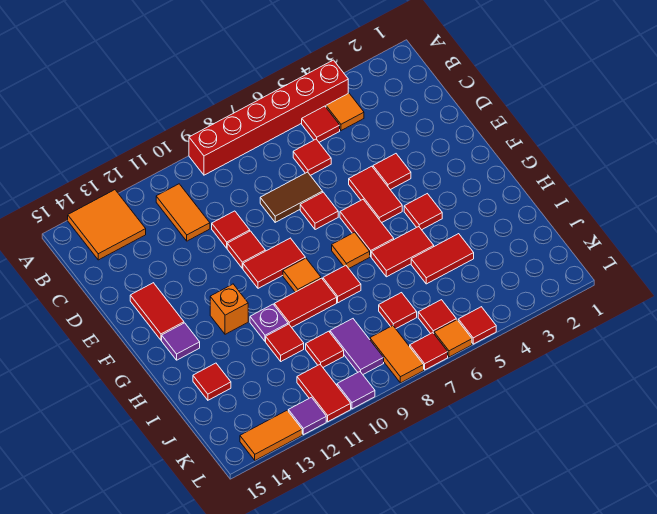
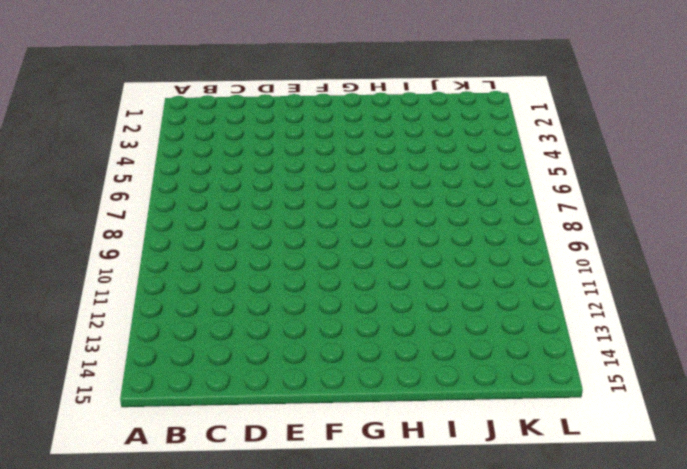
none -> red 1x6 brick [189,60,348,175]
none -> orange 2x2 tile [68,190,146,260]
none -> orange 1x1 tile [326,93,364,131]
none -> red 1x1 tile [302,106,340,142]

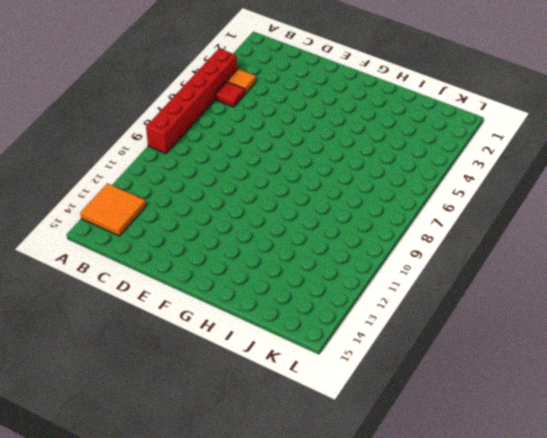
none -> orange 1x2 tile [156,184,210,241]
none -> red 1x1 tile [293,139,331,175]
none -> brown 1x2 tile [260,172,323,222]
none -> red 1x1 tile [212,211,250,248]

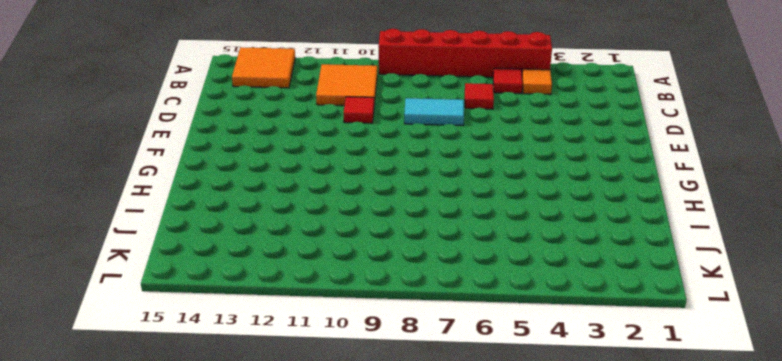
orange 2x2 tile [316,64,377,105] -> orange 1x2 tile [156,184,210,241]
cyan 1x2 tile [404,98,464,125] -> brown 1x2 tile [260,172,323,222]
none -> red 1x1 tile [373,154,411,190]
none -> red 1x2 tile [349,166,402,223]
none -> red 1x1 tile [300,192,338,230]
none -> red 1x1 tile [227,231,265,268]

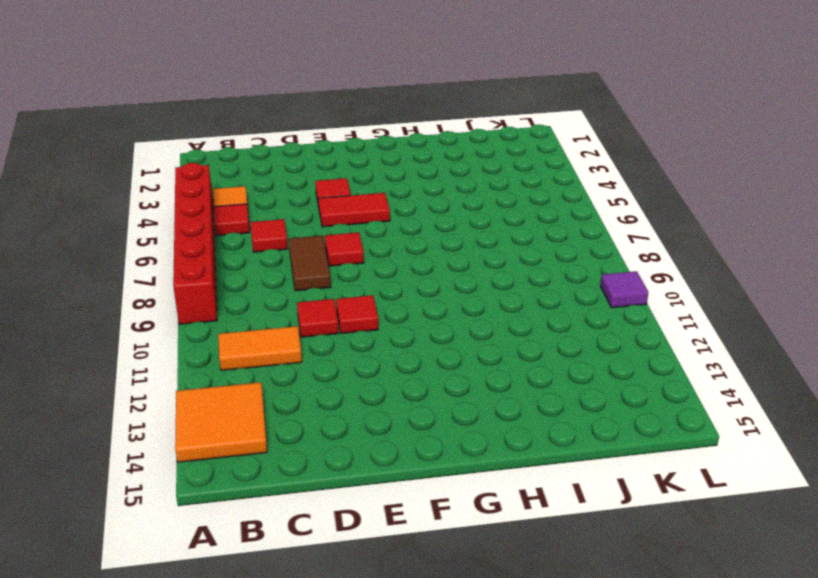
none -> red 1x2 tile [130,283,184,340]
none -> red 1x2 tile [340,200,394,257]
none -> red 1x2 tile [243,238,305,288]
none -> red 1x1 tile [404,194,442,230]

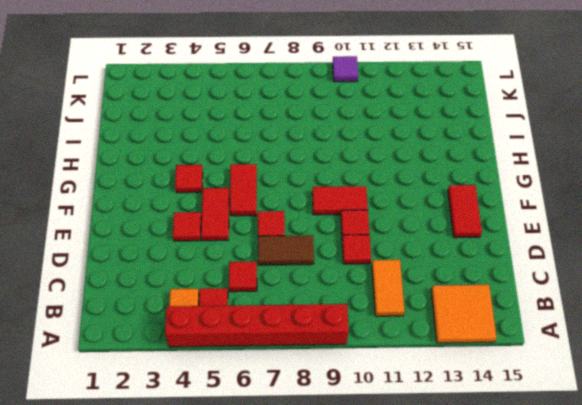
none -> orange 1x1 tile [332,232,370,268]
none -> orange 1x1 tile [283,258,321,292]
none -> orange 1x1 brick [210,284,248,334]
none -> purple 1x1 tile [162,323,200,360]

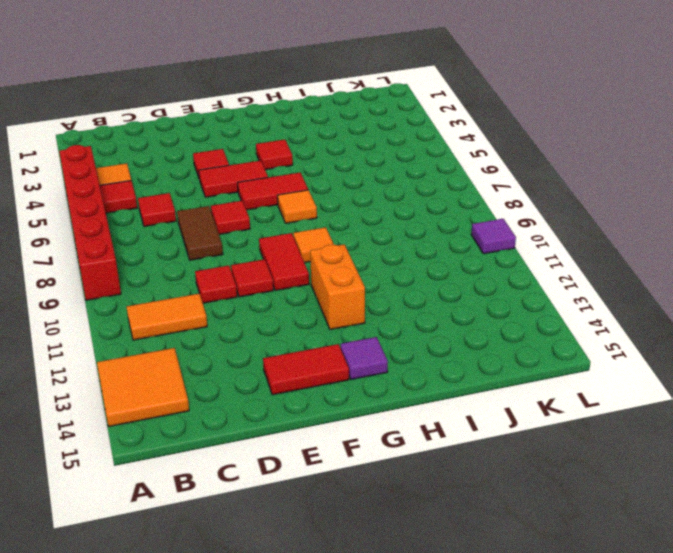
orange 1x2 brick [310,244,365,330] -> orange 1x1 brick [210,284,248,334]
none -> red 1x2 tile [371,227,434,277]
none -> red 1x1 tile [323,265,361,303]
none -> red 1x2 tile [274,278,337,327]
none -> purple 1x1 plate [250,304,288,341]

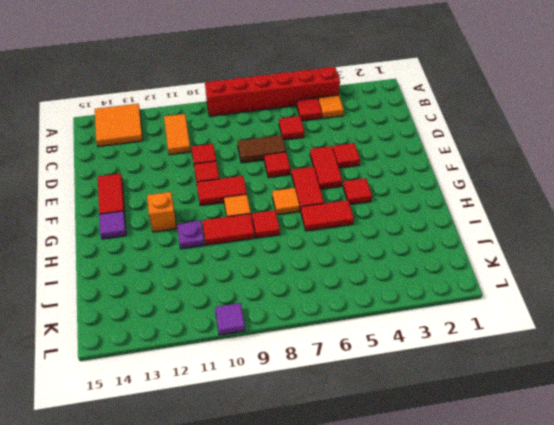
none -> red 1x2 tile [411,234,474,284]
none -> red 1x1 tile [266,324,304,361]
none -> red 1x1 tile [193,363,231,400]
none -> red 1x1 tile [379,293,417,329]

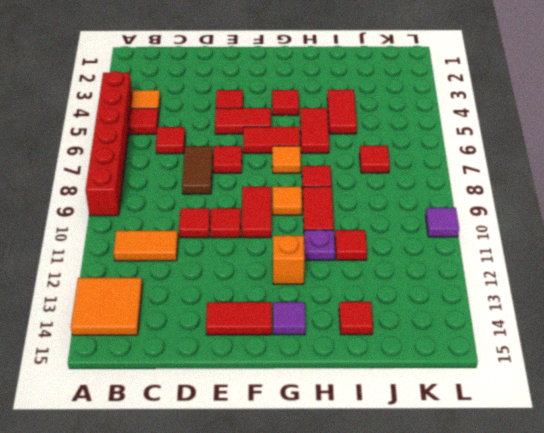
none -> purple 1x2 tile [330,319,384,374]
none -> red 1x1 tile [306,331,344,367]
none -> red 1x1 tile [418,300,456,334]
none -> orange 1x2 tile [370,326,424,383]

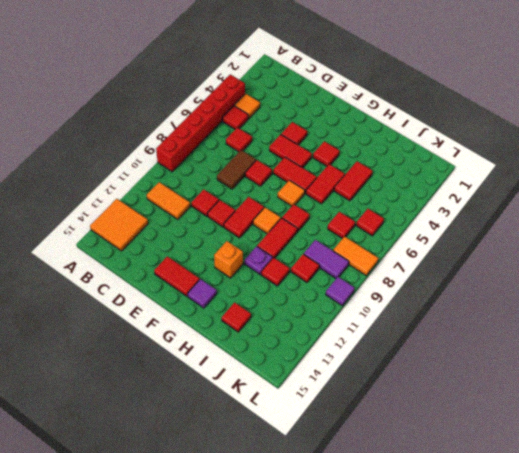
none -> red 1x2 tile [297,365,351,422]
none -> red 1x1 tile [458,307,496,344]
none -> orange 1x1 tile [434,320,472,357]
none -> red 1x1 tile [410,333,448,370]

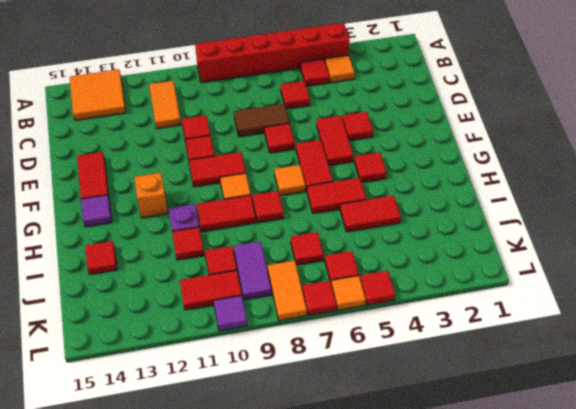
red 1x2 tile [180,270,242,310] -> red 1x2 tile turned to [297,365,351,422]
none -> purple 1x1 tile [288,397,326,435]
none -> orange 1x2 tile [240,410,302,460]

